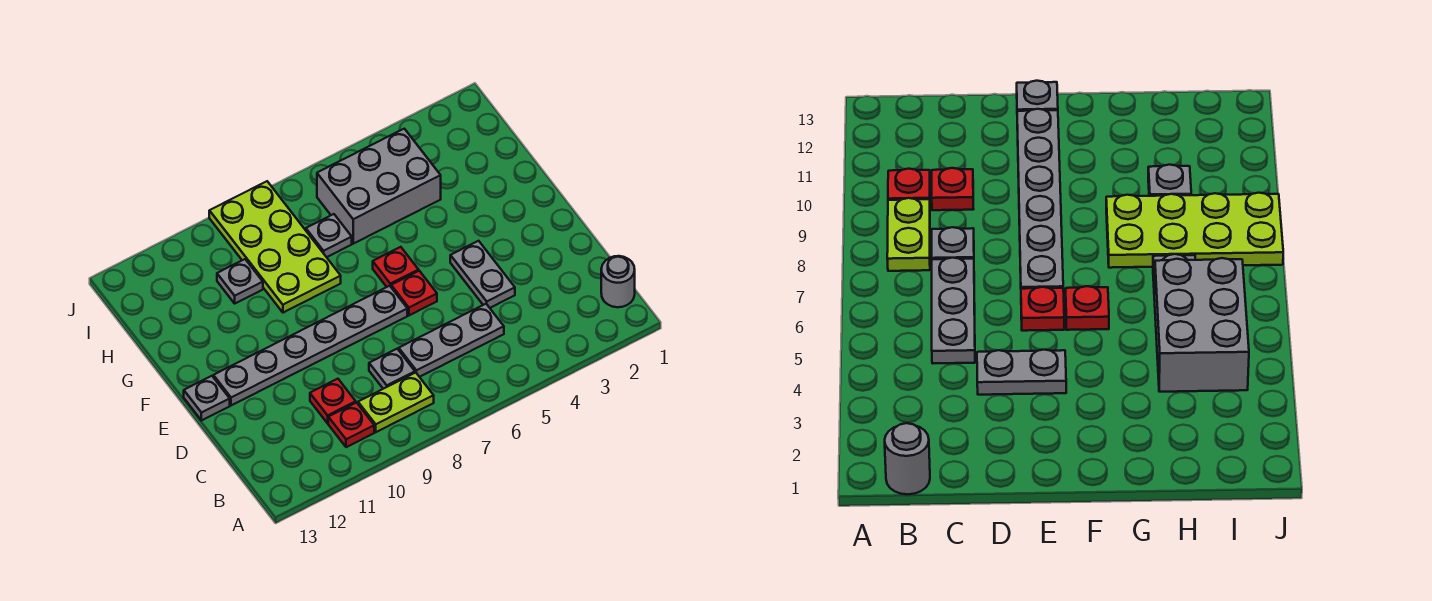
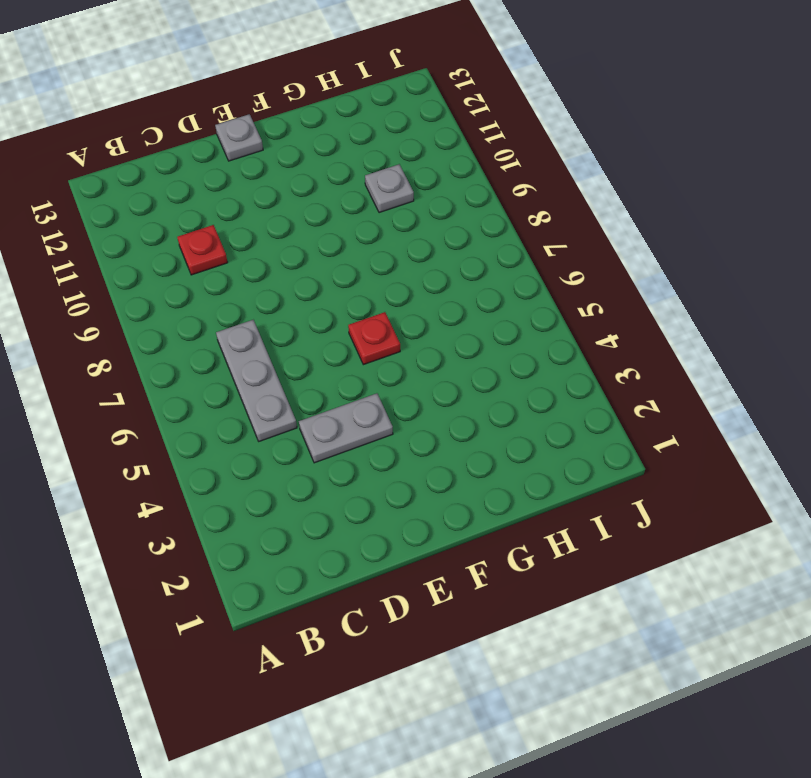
none -> grey 1x1 round brick [601,256,635,307]
none -> lime 1x2 plate [358,373,434,432]
none -> red 1x1 plate [328,403,374,447]

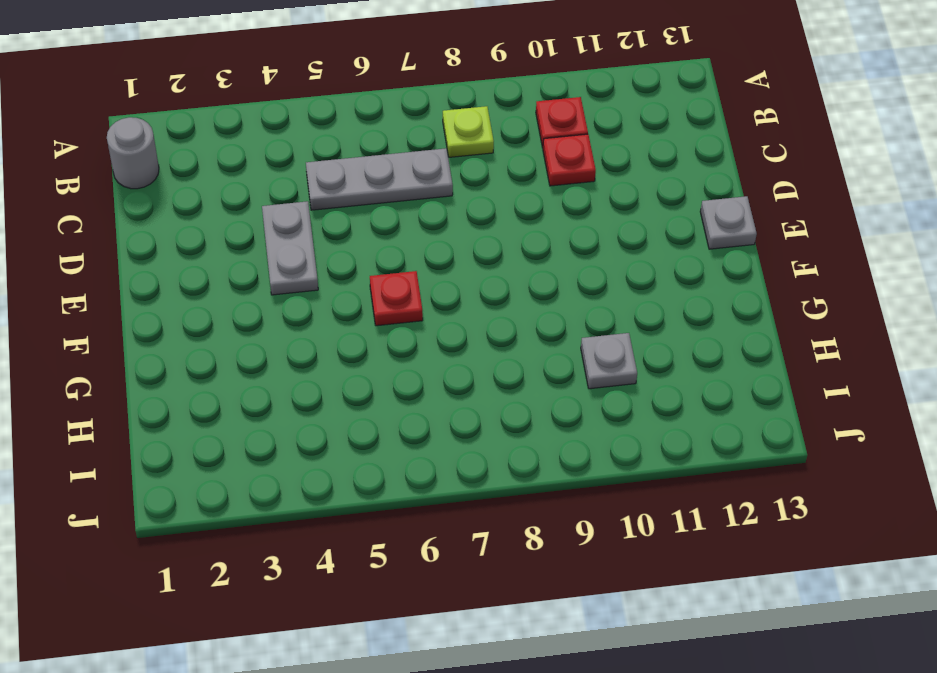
lime 1x1 plate [443,106,494,157] -> lime 1x2 plate [358,373,434,432]
none -> grey 1x1 plate [369,349,415,389]
none -> red 1x1 plate [391,271,437,315]
none -> grey 1x6 plate [213,286,407,405]

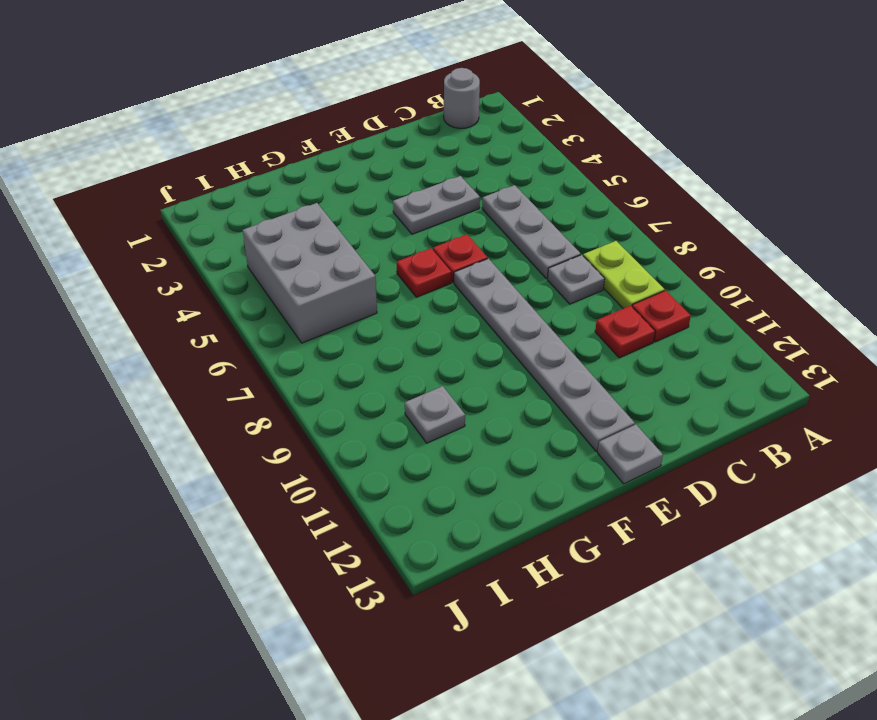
none -> lime 2x4 plate [209,181,341,313]
none -> grey 1x1 plate [306,214,352,257]

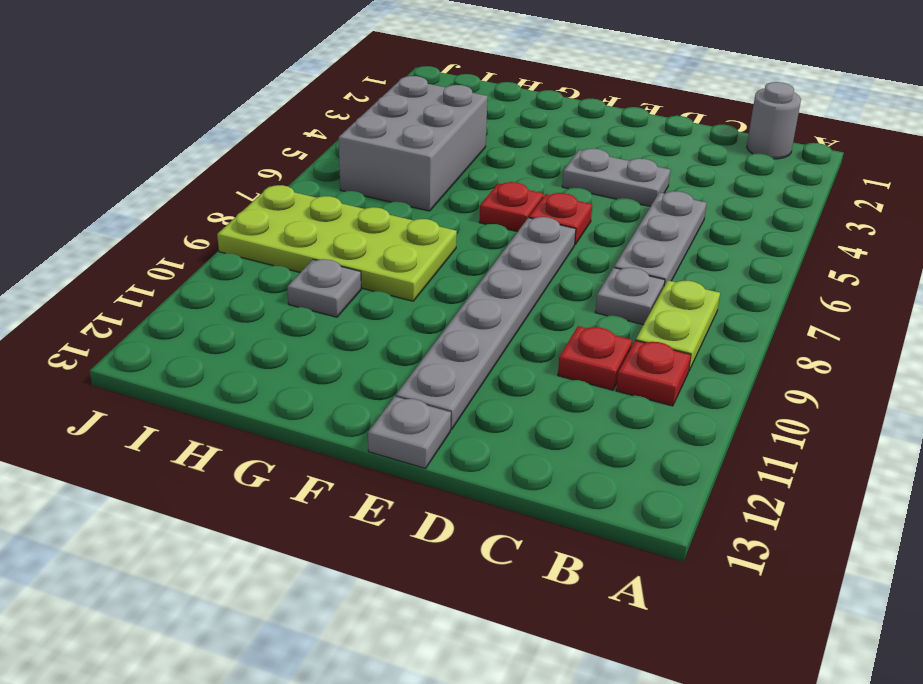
none -> grey 1x1 plate [306,214,352,257]

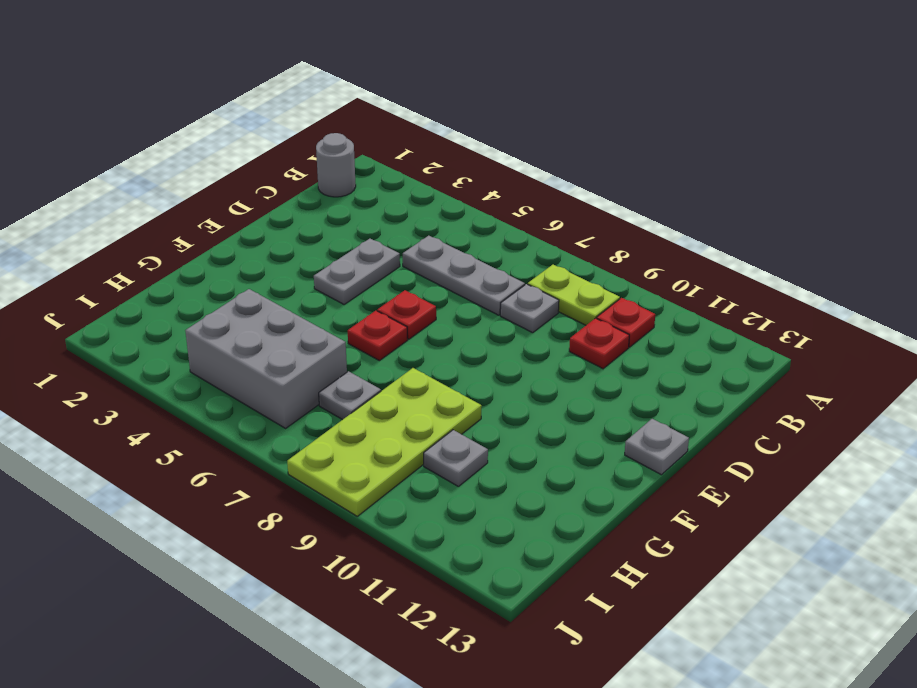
none -> grey 1x6 plate [213,286,407,405]

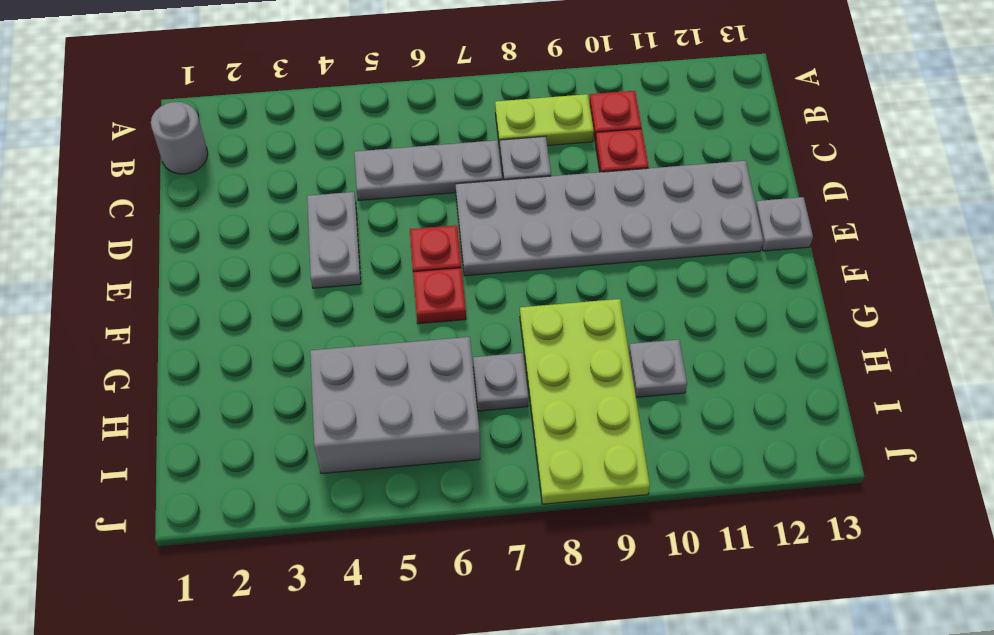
grey 2x6 plate [456,161,763,276] -> grey 1x6 plate [213,286,407,405]

